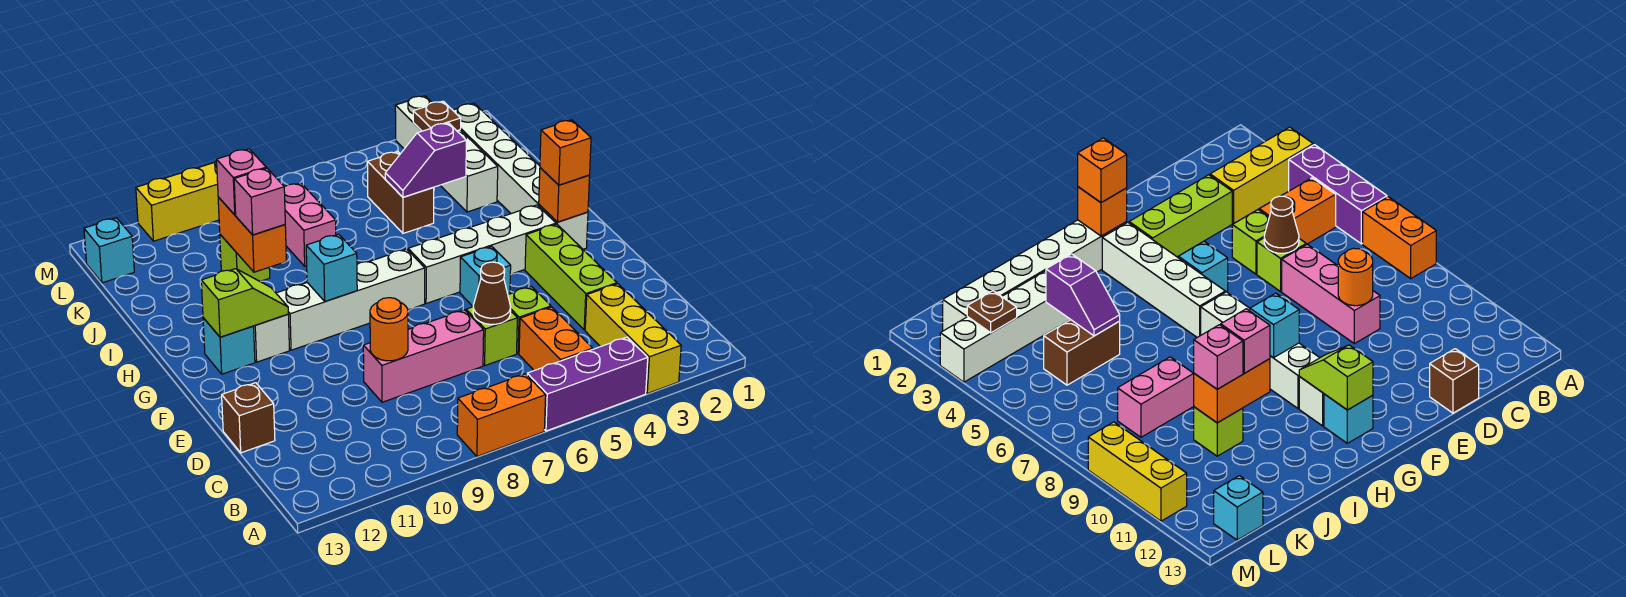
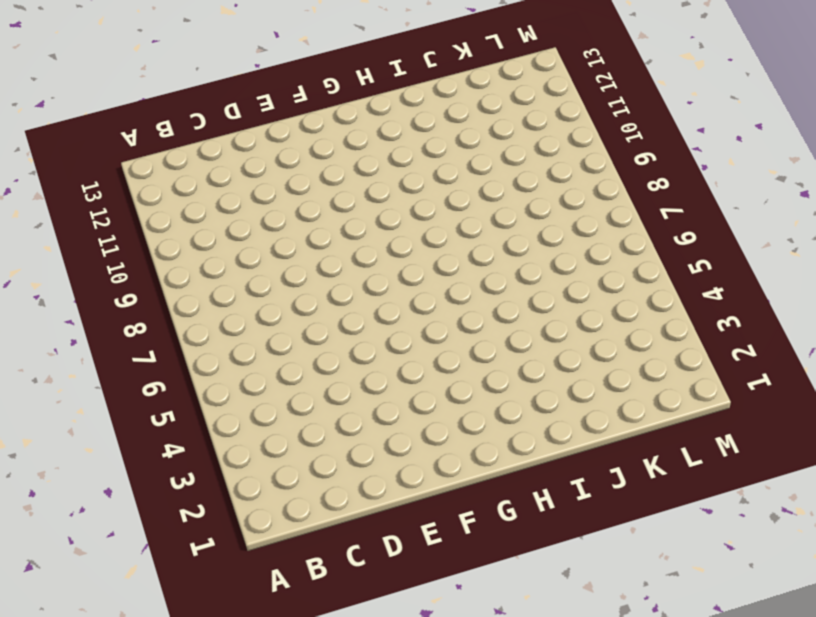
none -> yellow 1x3 brick [585,284,681,393]
none -> purple 1x3 brick [527,337,648,431]
none -> orange 1x2 brick [457,374,546,456]
none -> orange 1x2 brick [519,307,593,370]

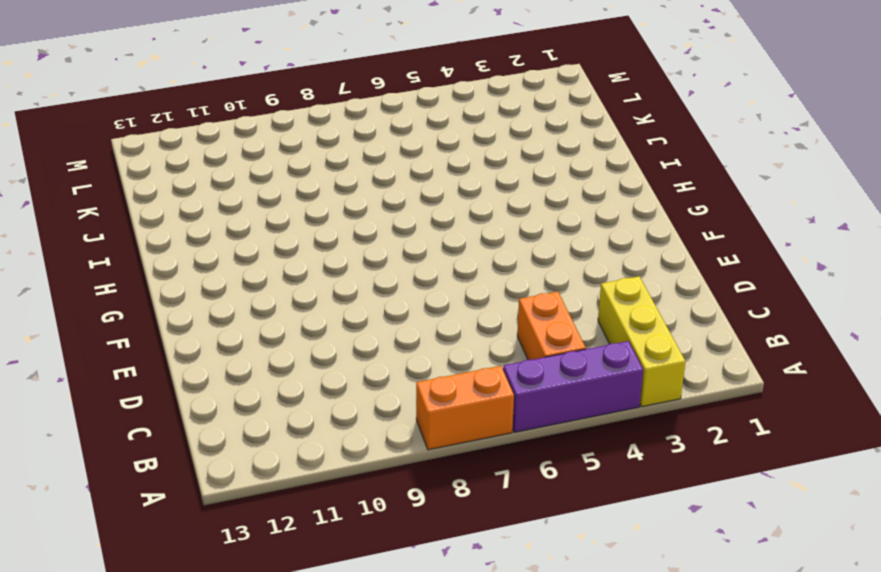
none -> lime 1x3 brick [525,224,617,330]
none -> lime 1x1 brick [508,287,551,354]
none -> lime 1x1 brick [466,307,517,365]
none -> pink 1x3 brick [363,310,484,402]

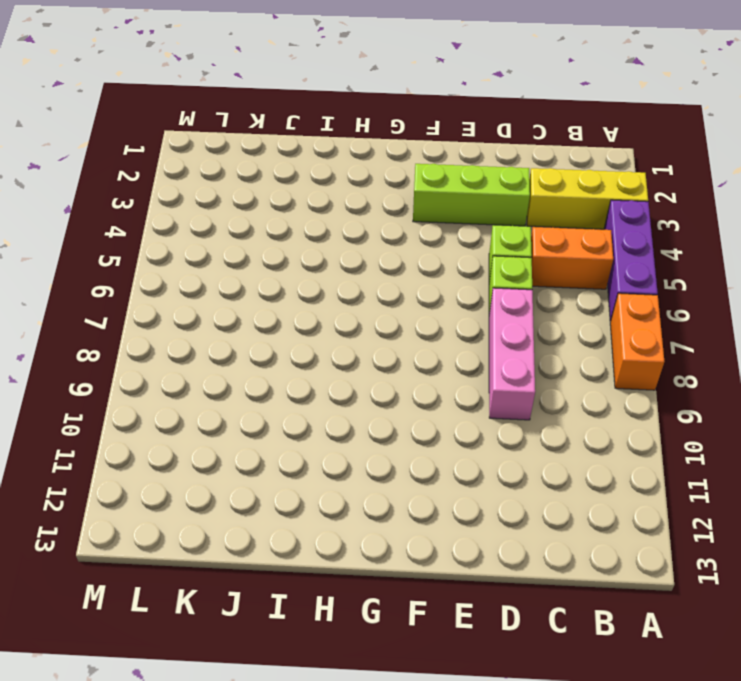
none -> brown 1x1 brick [222,383,275,453]
none -> cyan 1x1 brick [460,246,511,306]
none -> white 1x6 brick [453,103,588,249]
none -> white 1x4 brick [408,205,556,304]

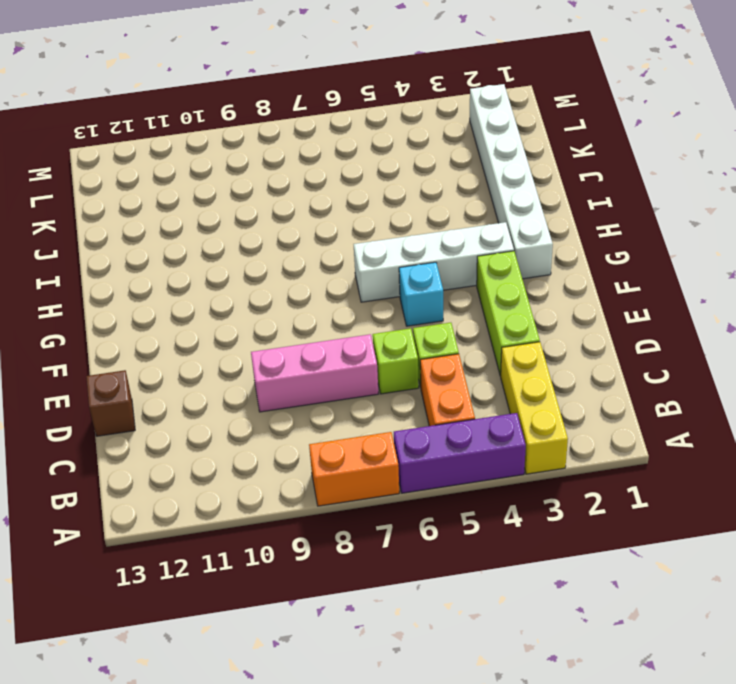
none -> white 1x4 brick [276,249,425,350]
none -> white 1x1 brick [254,314,289,362]
none -> cyan 1x1 brick [203,318,255,374]
none -> white 1x4 brick [395,96,498,212]

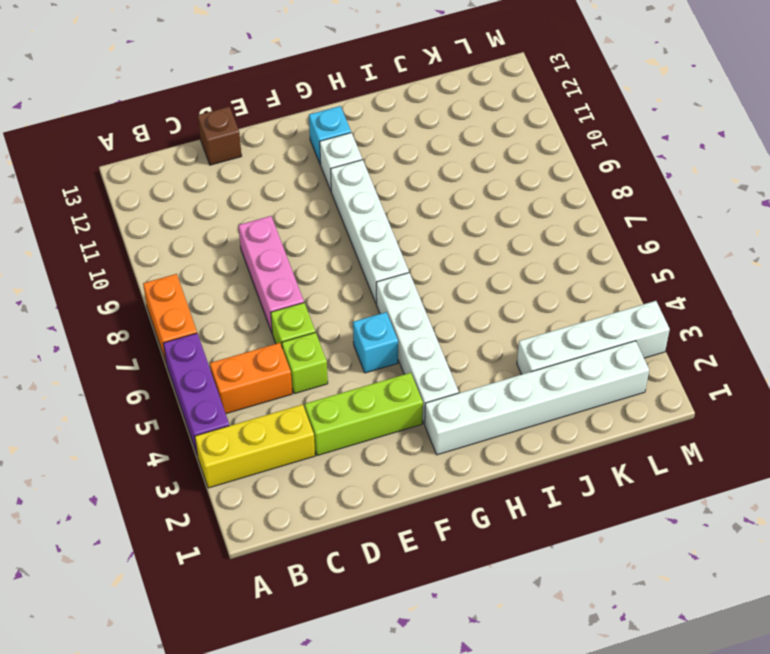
none -> brown 1x2 brick [367,152,434,233]
none -> pink 1x2 brick [284,183,336,266]
none -> lime 1x1 brick [220,235,270,281]
none -> cyan 1x1 brick [84,218,134,283]

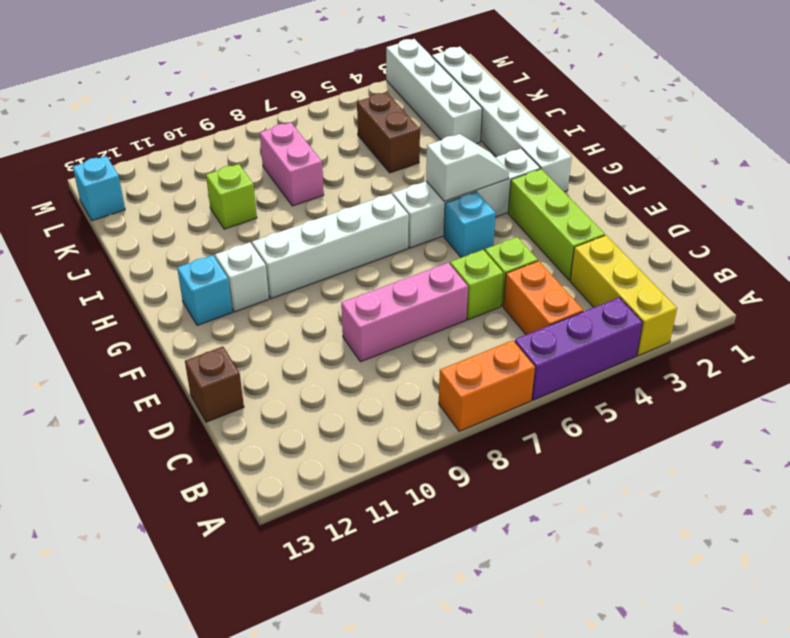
white 1x2 slope [426,134,509,201] -> none
none -> yellow 1x3 brick [136,161,219,241]
none -> brown 1x1 cone [473,262,511,324]
none -> orange 1x1 round brick [370,298,408,361]
none -> orange 1x1 brick [539,168,590,222]

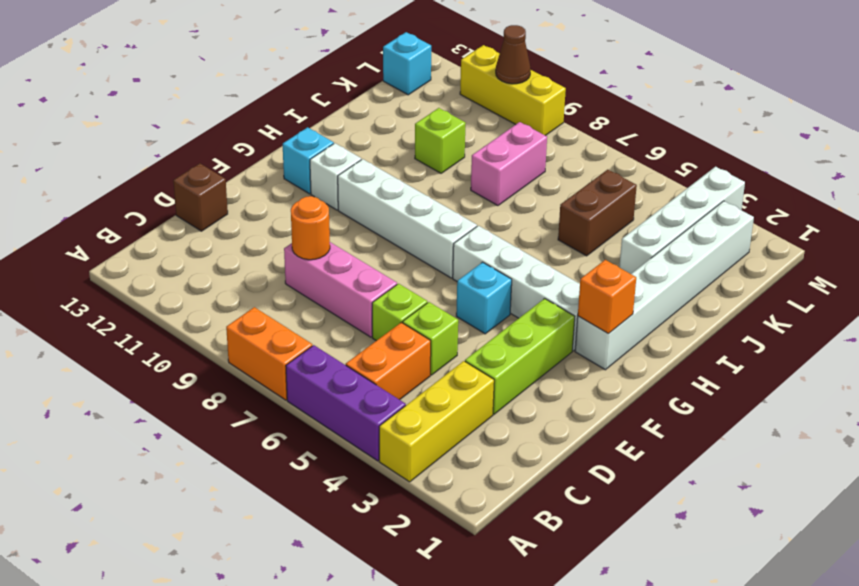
brown 1x1 cone [496,25,531,84] -> brown 1x1 cone moved to [473,262,511,324]
none -> cyan 1x1 brick [306,234,357,301]
none -> lime 1x2 slope [201,269,288,337]
none -> orange 1x2 brick [218,197,286,272]
none -> purple 1x2 slope [385,123,466,197]

